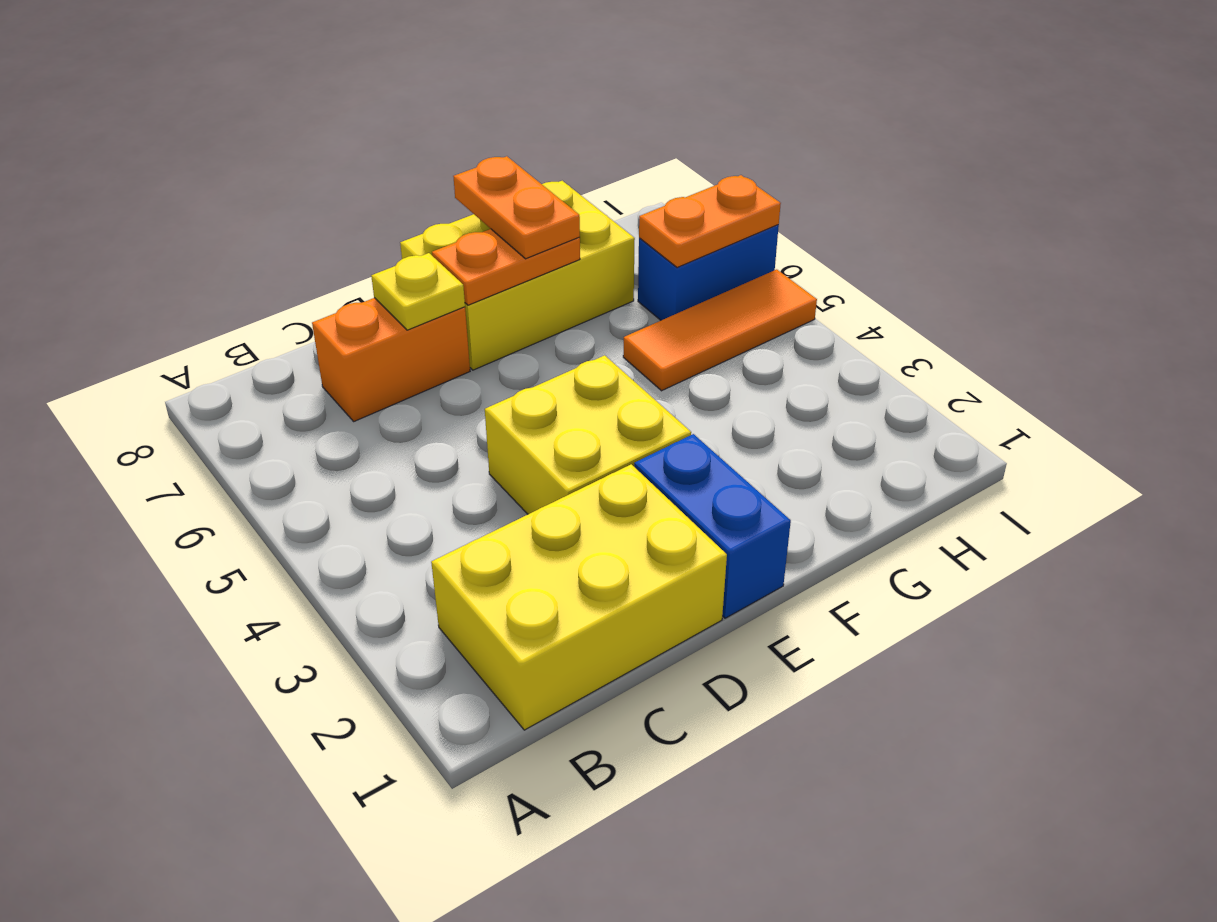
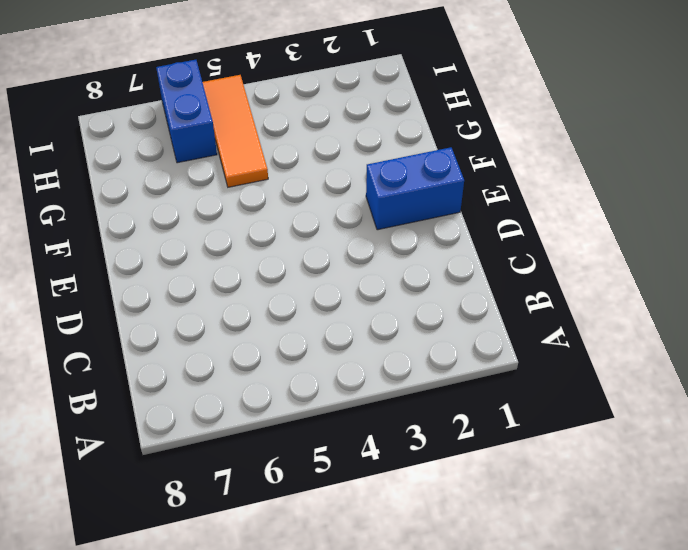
none -> yellow 2x3 brick [431,464,727,730]
none -> orange 1x2 brick [312,298,470,421]

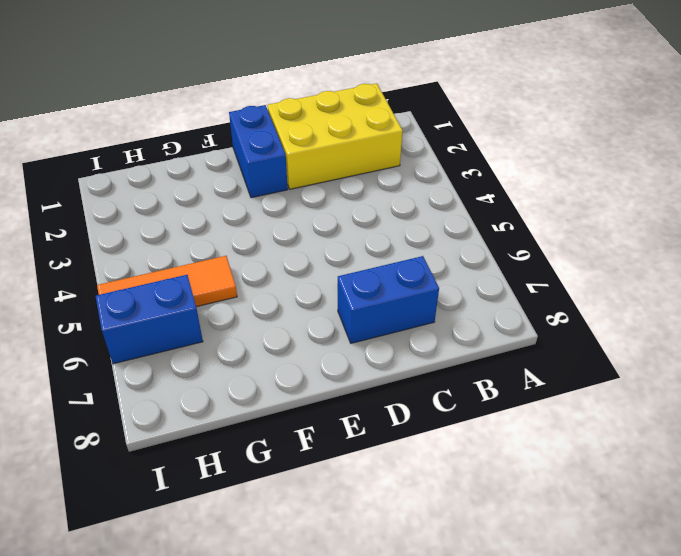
blue 1x2 brick [338,256,439,343] -> orange 1x2 brick [312,298,470,421]
none -> yellow 2x2 brick [485,355,691,514]
none -> yellow 2x3 brick [400,181,635,370]

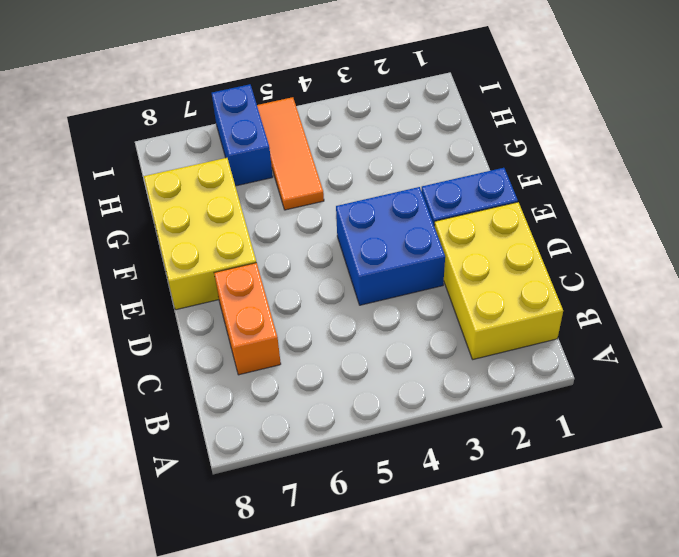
blue 2x2 brick [336,187,445,305] -> yellow 2x2 brick [485,355,691,514]
none -> yellow 1x1 plate [371,253,465,330]
none -> orange 1x2 plate [432,229,580,305]

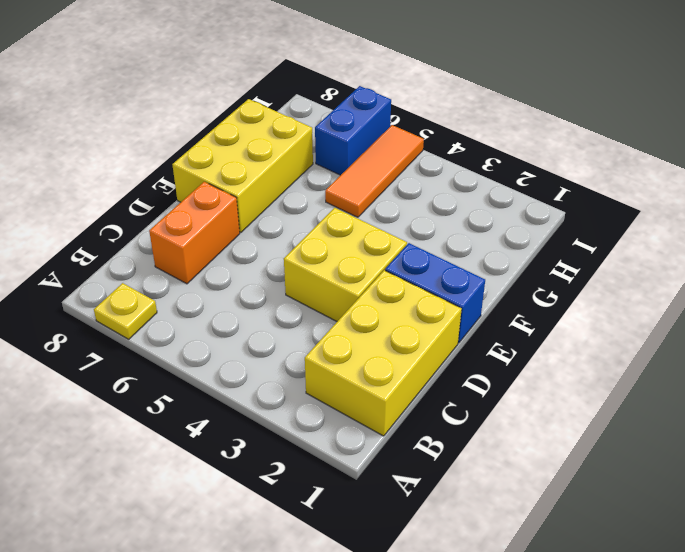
yellow 1x1 plate [94,283,157,339] -> yellow 1x1 plate moved to [371,253,465,330]
none -> orange 1x2 plate [432,229,580,305]
none -> orange 1x2 plate [639,175,781,268]

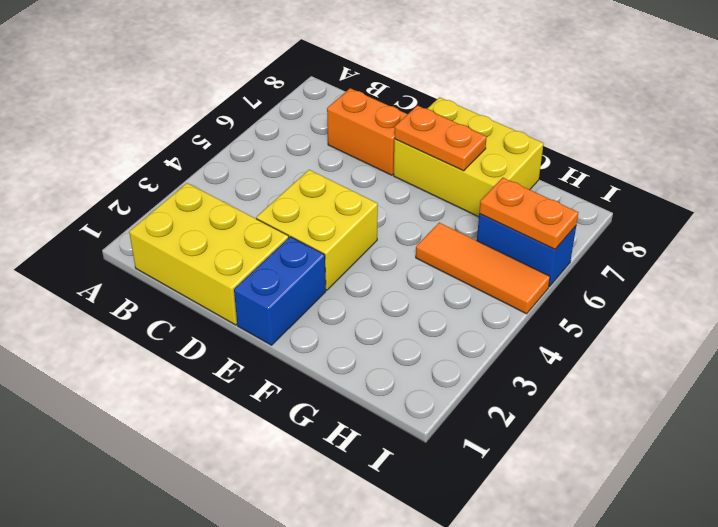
none -> yellow 1x1 plate [371,253,465,330]
none -> orange 1x2 plate [453,156,580,259]

